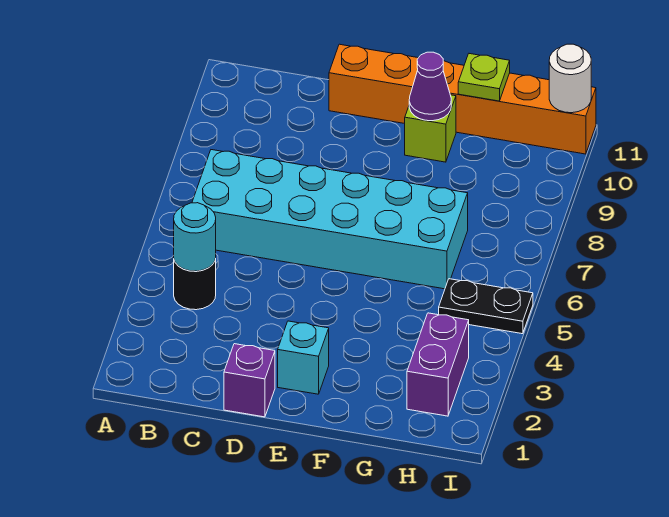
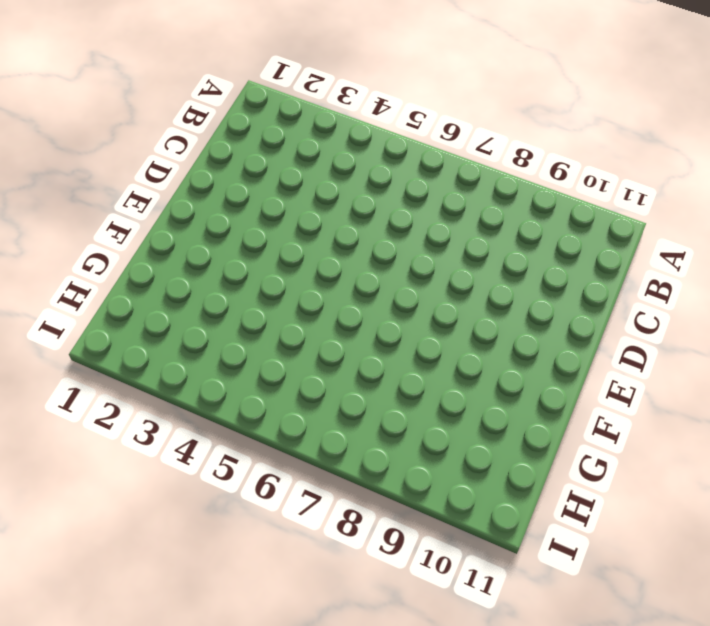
none -> black 1x1 round brick [174,259,216,310]
none -> cyan 2x6 brick [192,150,468,289]
none -> purple 1x1 brick [224,344,275,417]

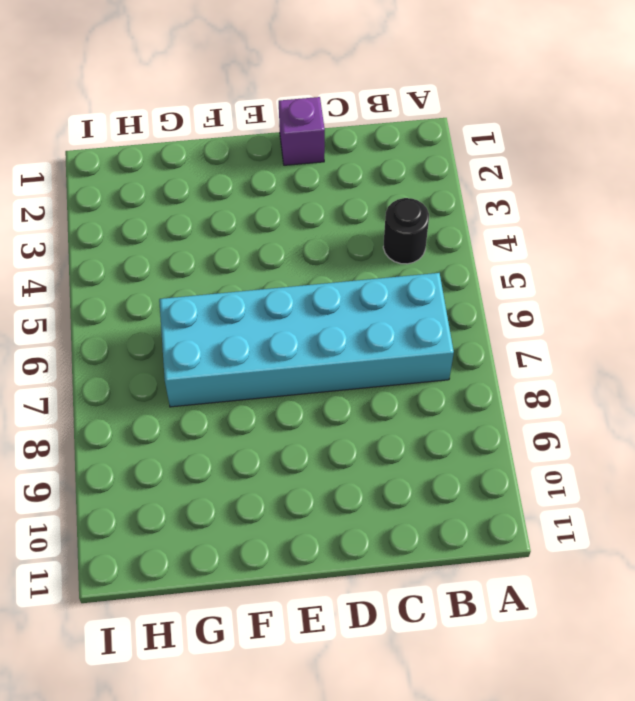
none -> orange 1x6 brick [329,44,596,154]
none -> cyan 1x1 brick [278,321,329,394]
none -> lime 1x1 brick [405,95,456,162]

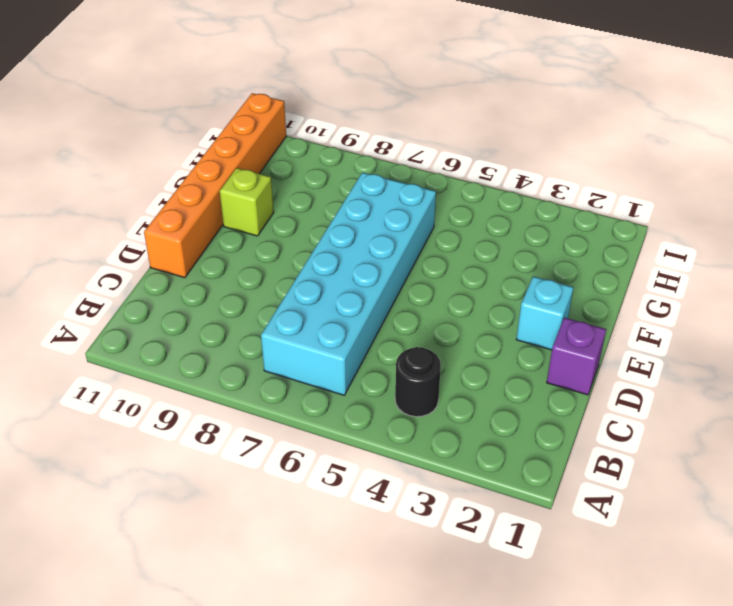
none -> purple 1x2 brick [407,313,469,416]
none -> black 1x2 plate [439,279,533,334]
none -> cyan 1x1 round brick [174,203,216,271]

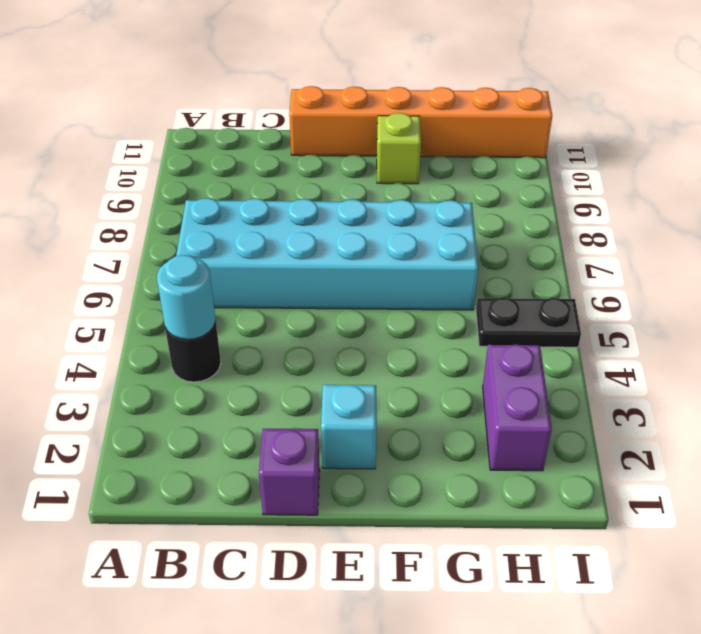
none -> purple 1x1 cone [409,52,451,121]
none -> lime 1x1 plate [458,54,510,101]
none -> white 1x1 round brick [549,44,591,113]

